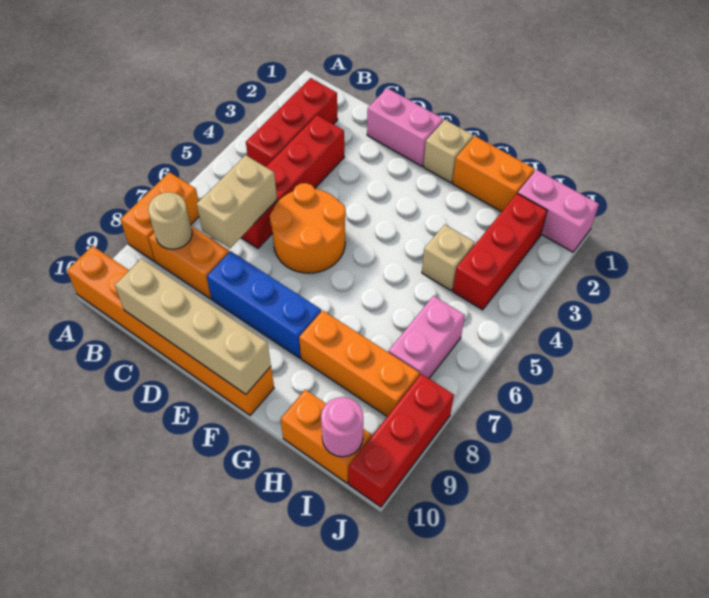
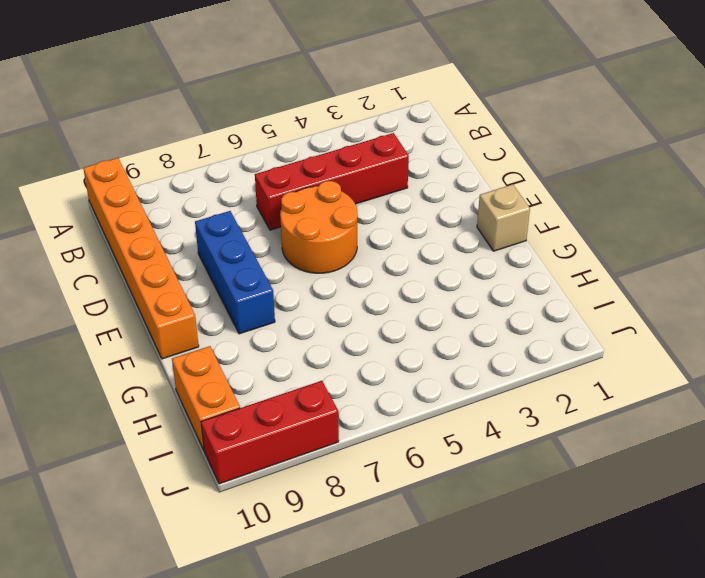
none -> orange 1x2 brick [120,172,199,261]
none -> red 1x3 brick [246,78,338,167]
none -> orange 1x2 brick [148,226,229,299]

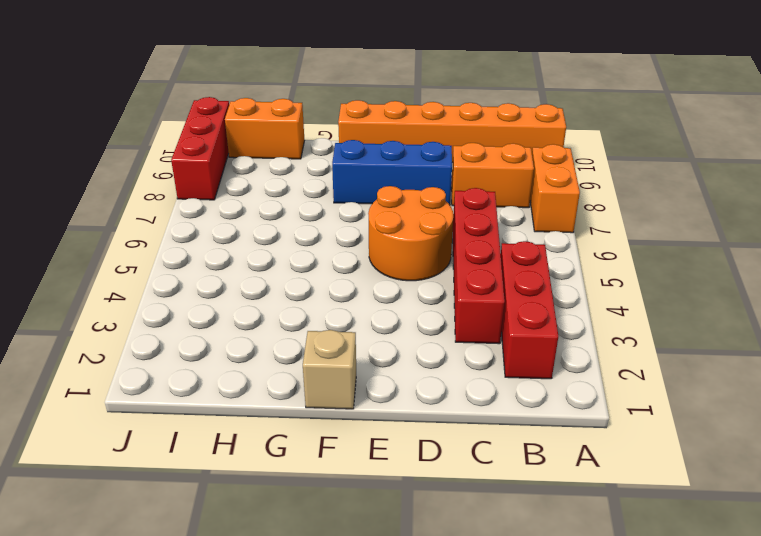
none -> pink 1x2 brick [367,88,443,166]
none -> orange 1x2 brick [452,136,535,212]
none -> orange 1x3 brick [299,310,419,416]

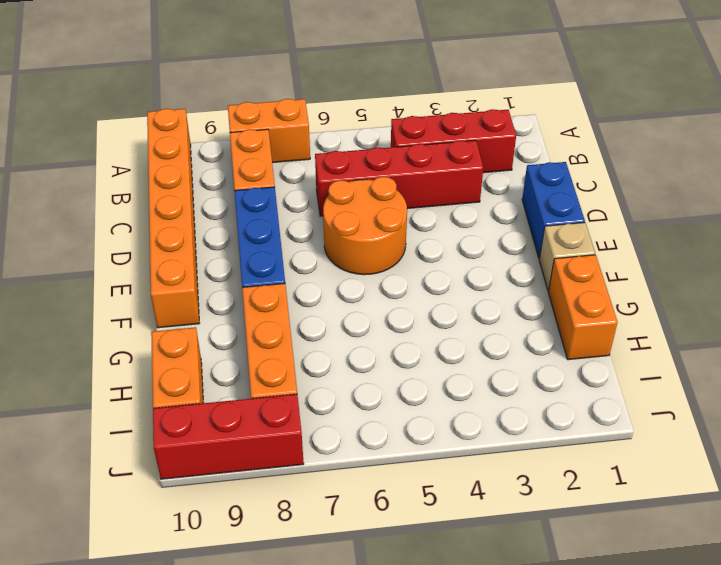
blue 1x2 brick [522,162,585,259] -> pink 1x2 brick [367,88,443,166]
none -> tan 1x1 brick [422,224,475,291]
none -> pink 1x2 brick [518,170,599,252]
none -> red 1x3 brick [453,193,547,310]

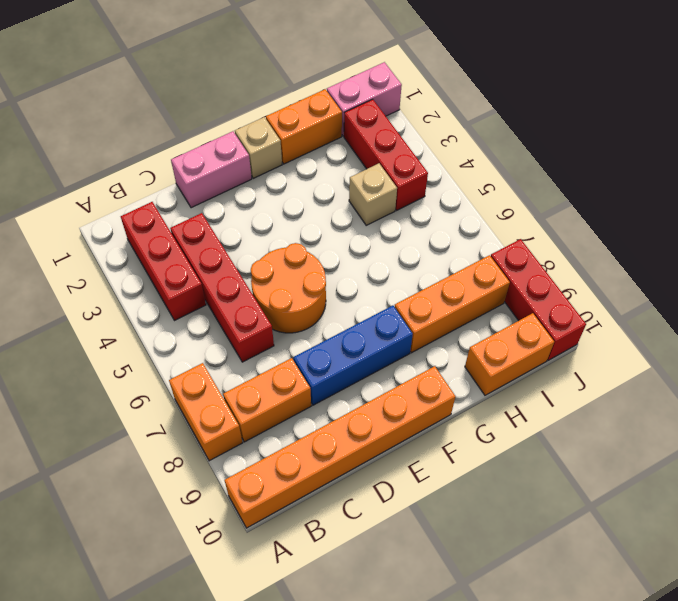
none -> pink 1x2 brick [389,296,465,378]
none -> tan 1x1 round brick [148,192,192,249]
none -> tan 1x2 brick [197,155,277,248]

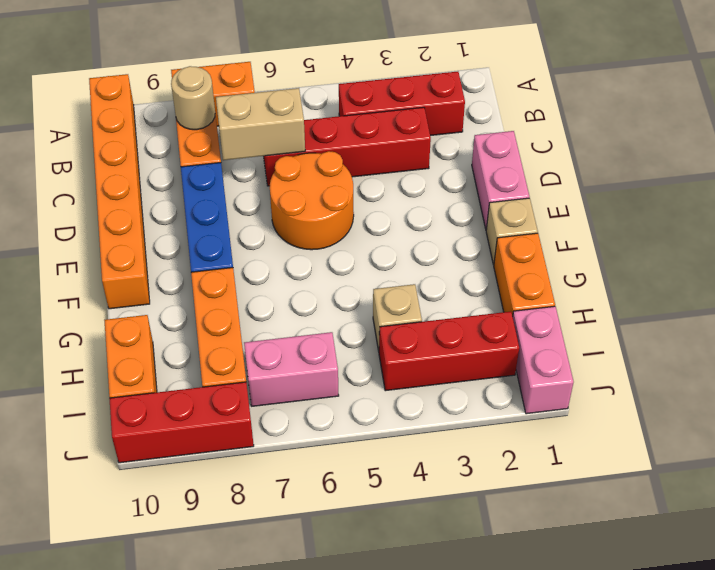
none -> tan 1x4 brick [115,259,271,394]
none -> pink 1x1 round brick [321,397,363,457]

